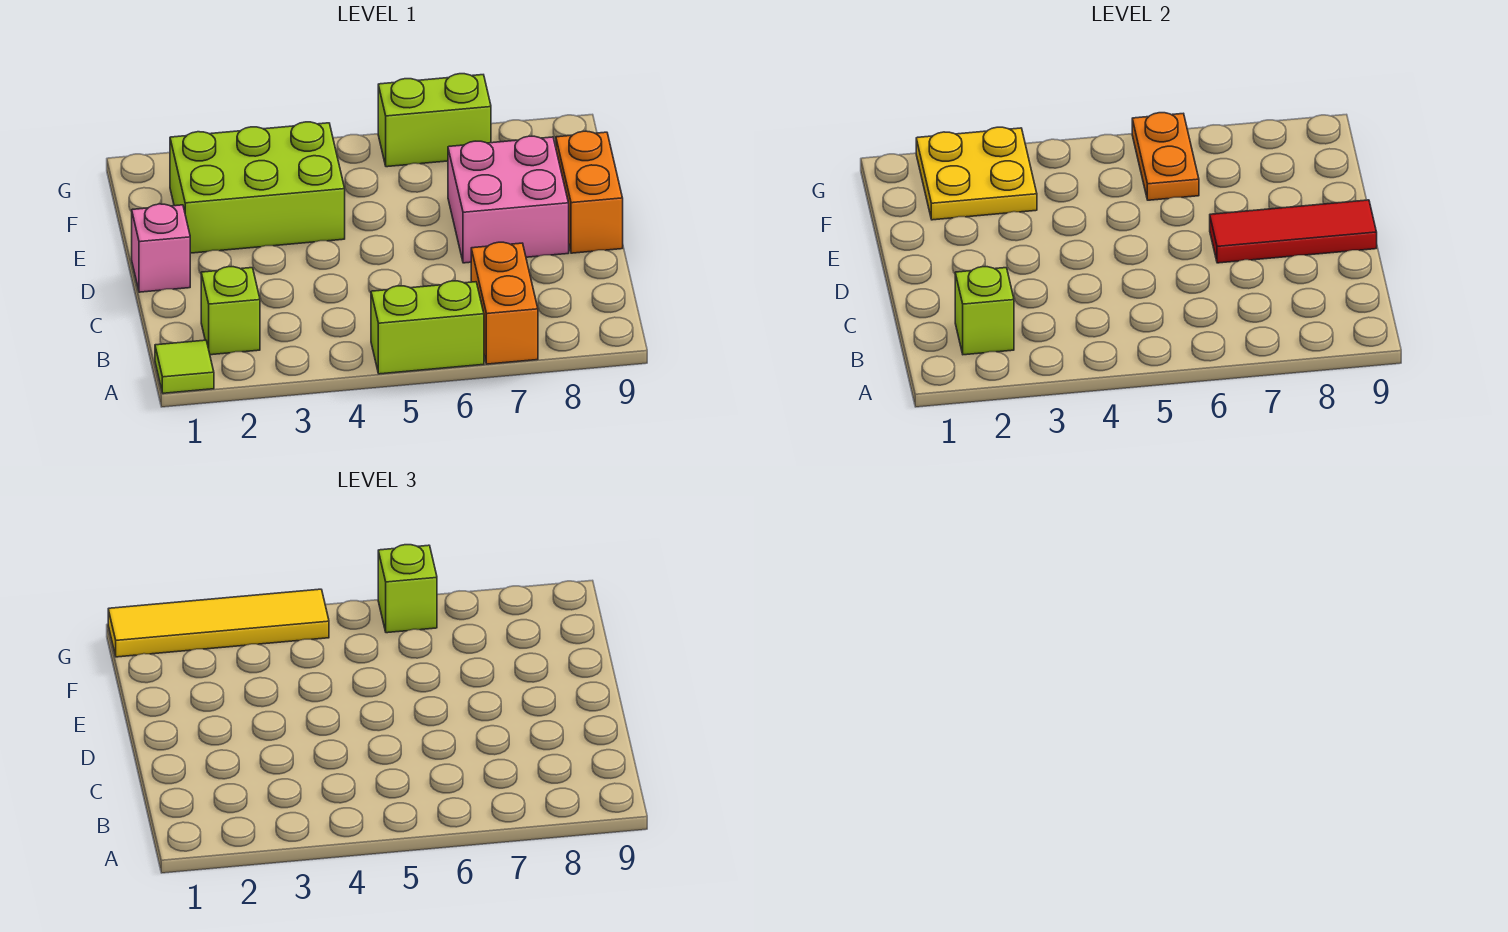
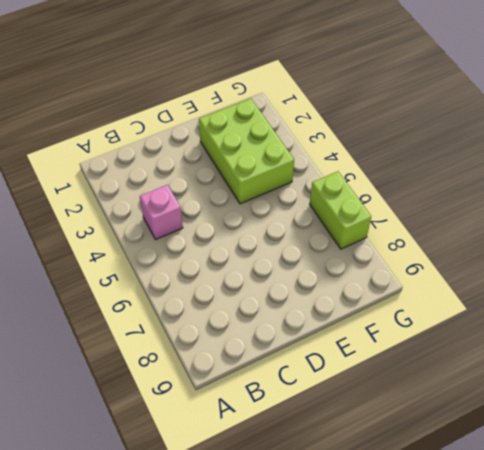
pink 1x1 brick [140,185,183,240] -> pink 1x1 brick moved to [132,204,190,292]
none -> lime 1x1 tile [155,340,214,393]
none -> lime 1x2 brick [371,281,484,374]
none -> orange 1x2 brick [471,242,538,364]

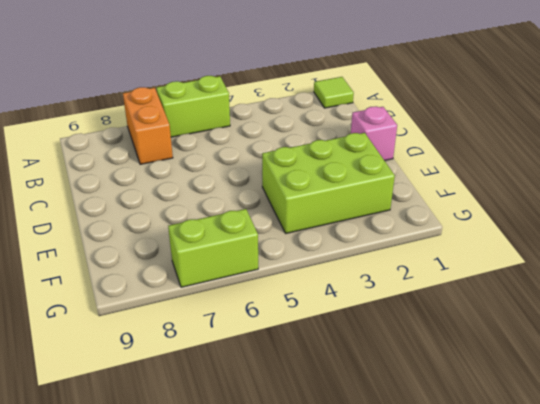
none -> lime 1x1 brick [201,267,260,355]
none -> pink 2x2 brick [448,136,569,263]
none -> orange 1x2 brick [556,131,623,253]

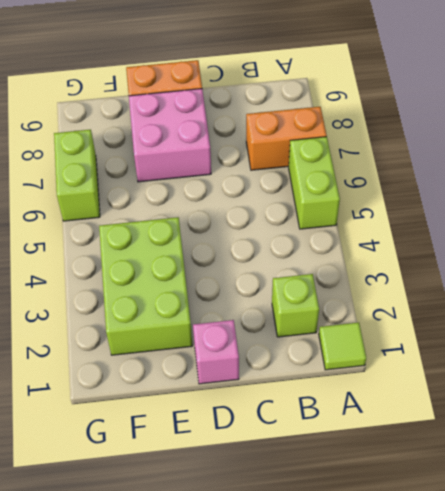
none -> lime 1x1 brick [955,267,1014,355]
none -> red 1x3 tile [1210,200,1377,263]
none -> yellow 2x2 plate [916,127,1037,220]

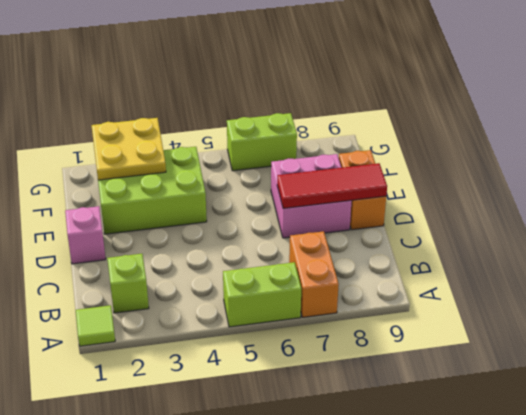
none -> lime 1x1 brick [955,267,1014,355]
none -> orange 1x2 plate [1132,113,1199,200]
none -> yellow 1x4 tile [108,589,329,657]

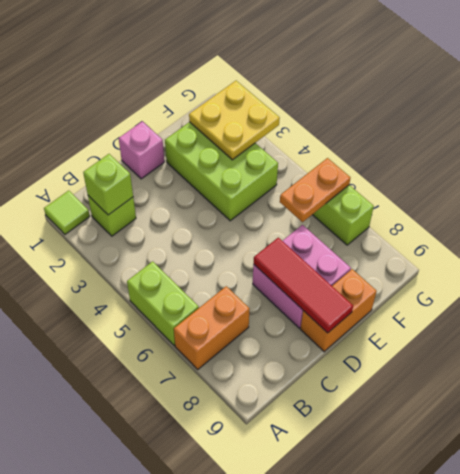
none -> yellow 1x4 tile [108,589,329,657]
none -> lime 1x1 brick [378,545,437,633]

